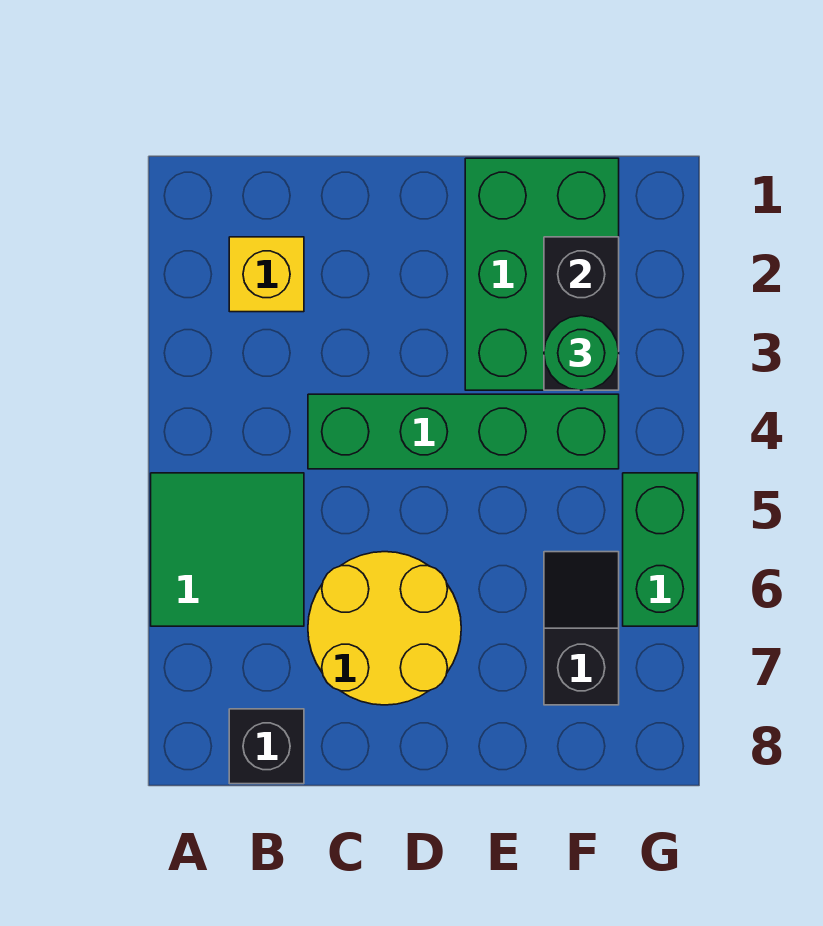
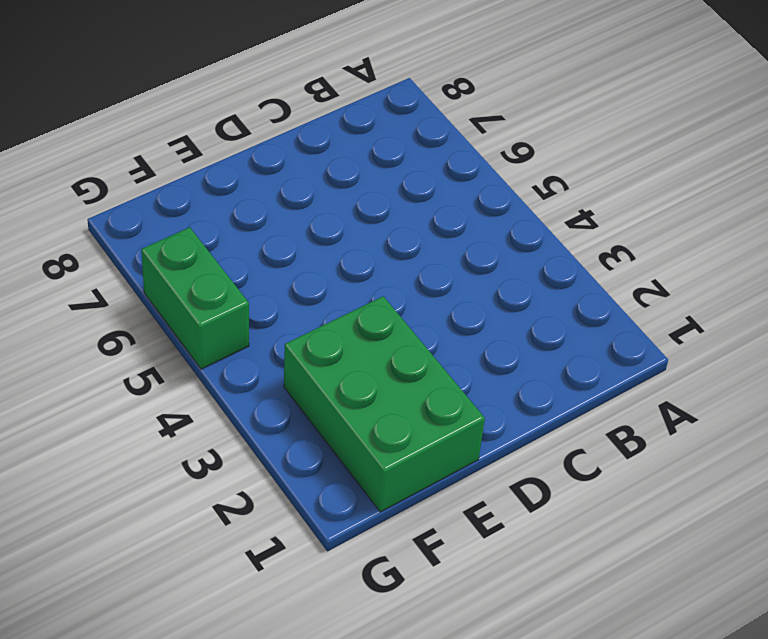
none -> green 2x2 tile [151,473,304,626]
none -> yellow 1x1 brick [229,237,304,312]

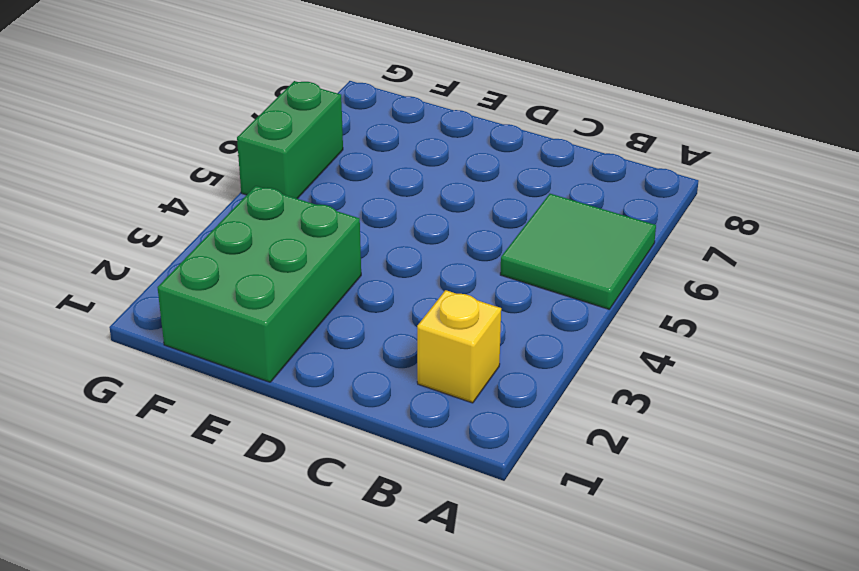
none -> black 1x1 brick [229,709,304,784]
none -> green 1x4 brick [308,394,619,469]

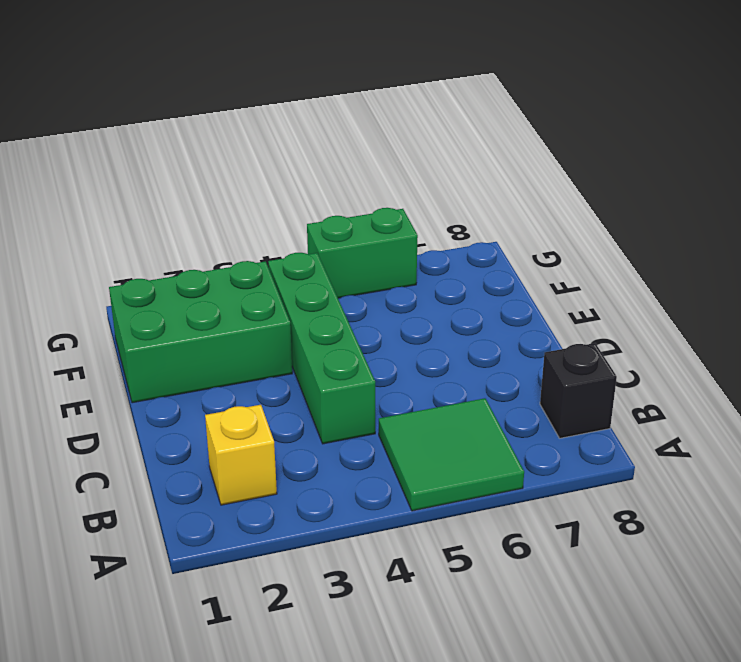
none -> yellow 2x2 round brick [308,552,461,705]
none -> black 1x2 slope [544,552,619,705]

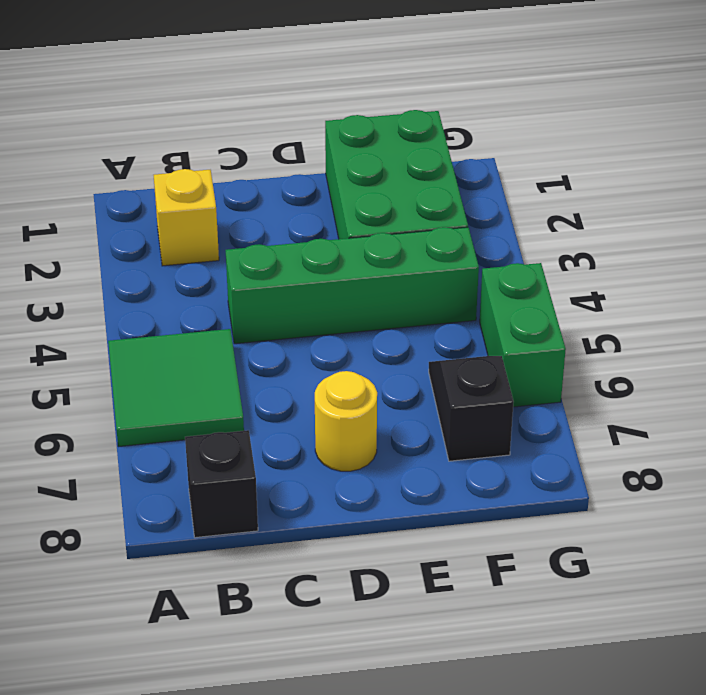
yellow 1x1 round brick [315,371,377,471] -> yellow 2x2 round brick [308,552,461,705]
none -> black 1x2 brick [544,237,619,390]
none -> green 1x1 round brick [544,316,619,390]

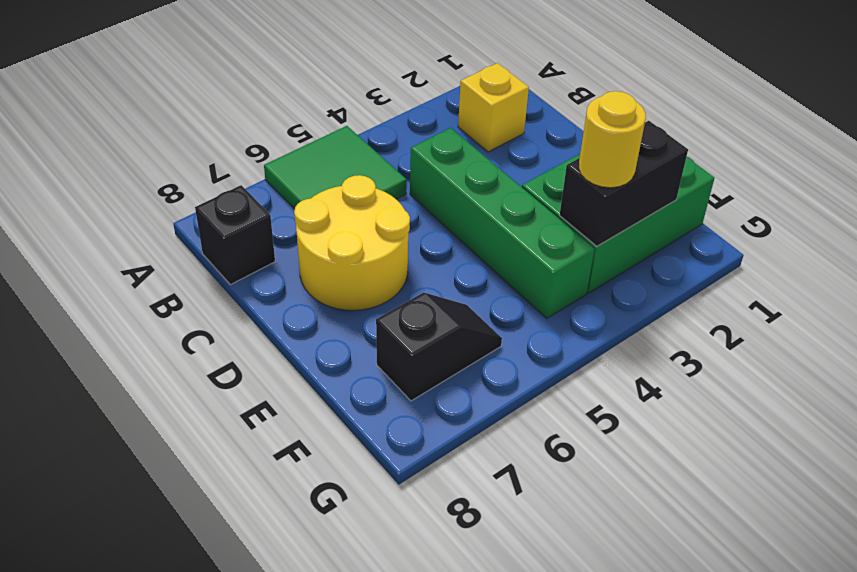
yellow 1x1 round brick [579,91,646,188] -> green 1x1 round brick [544,316,619,390]
none -> green 1x2 brick [623,473,697,626]

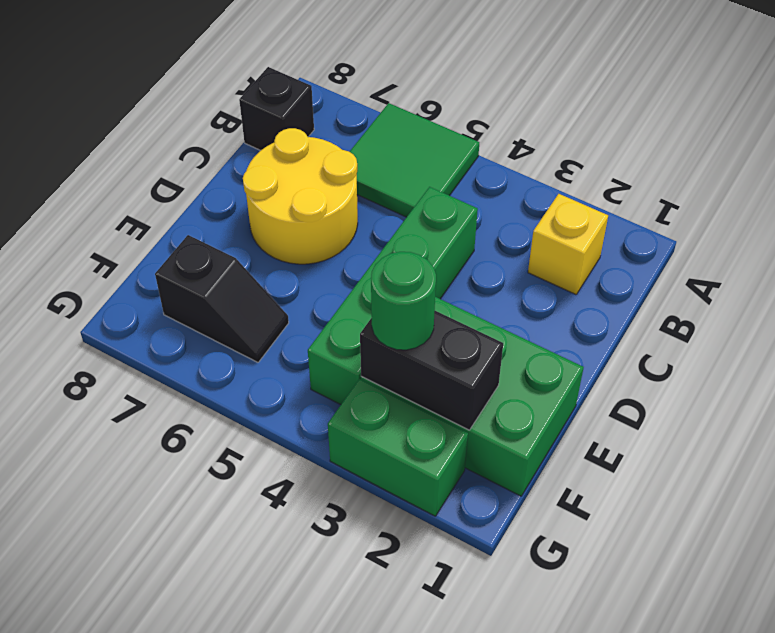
green 1x2 brick [328,379,468,516] -> green 1x2 brick moved to [623,473,697,626]

